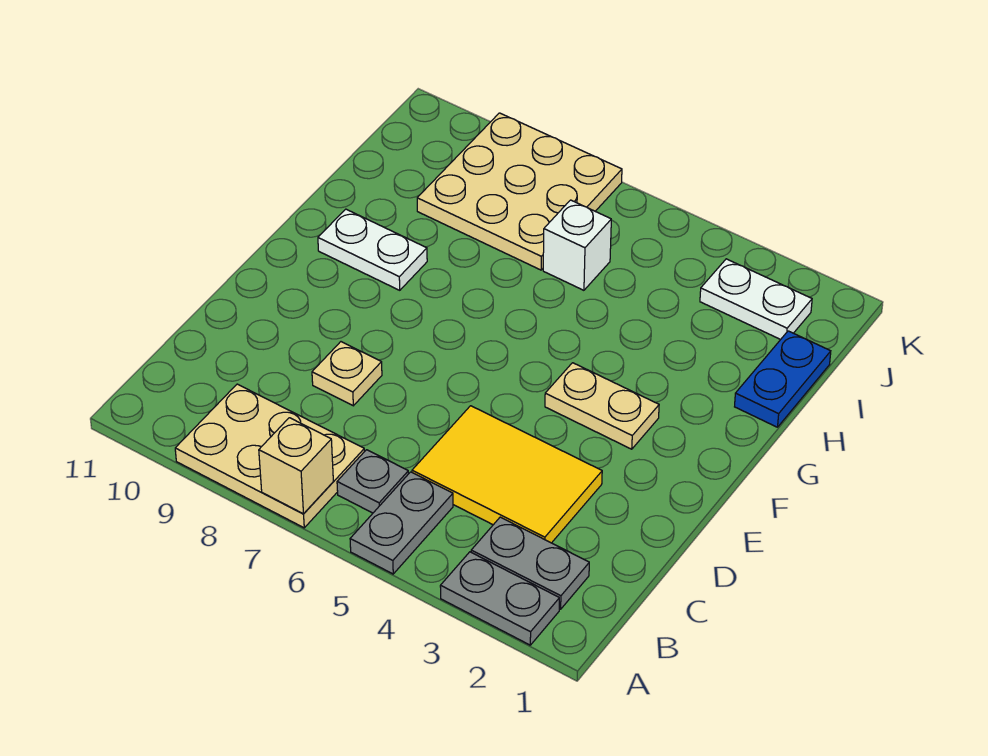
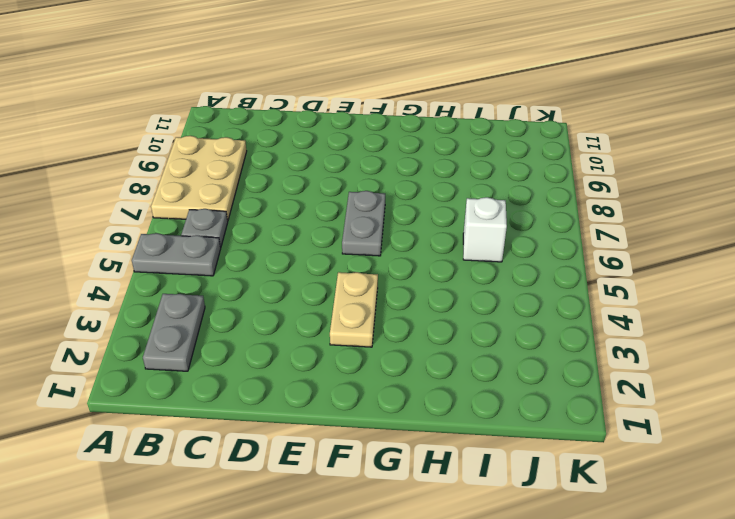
grey 1x2 plate [342,191,385,256] -> grey 1x2 plate moved to [440,552,559,645]
none -> yellow 2x3 tile [412,406,602,543]
none -> tan 1x1 plate [312,342,382,406]
none -> white 1x2 plate [318,209,427,290]

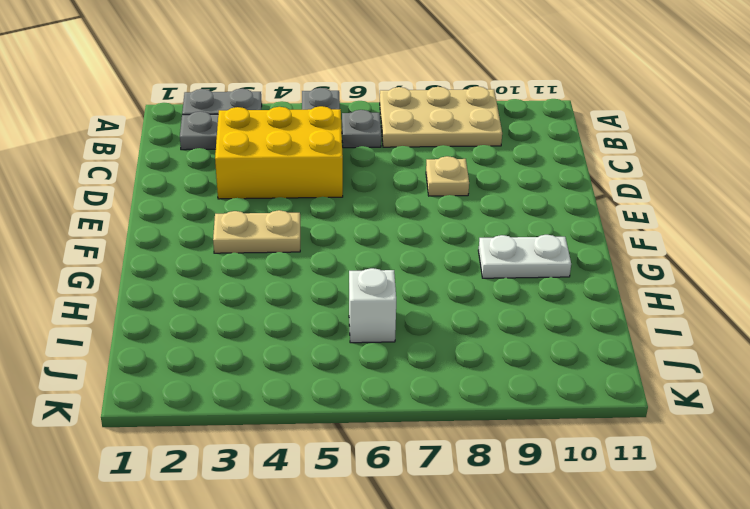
yellow 2x3 brick [215,106,343,199] -> yellow 2x3 tile [412,406,602,543]
none -> blue 1x2 plate [735,331,831,427]
none -> tan 3x3 plate [417,113,622,270]
none -> white 1x2 plate [700,259,812,340]

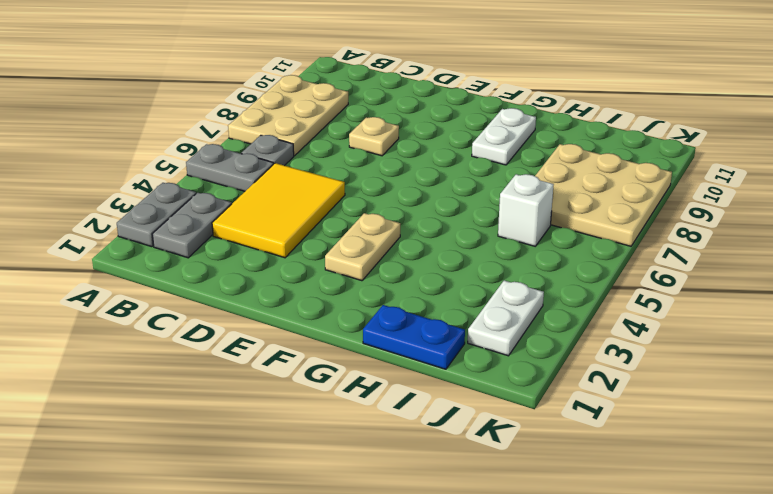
none -> tan 1x1 brick [259,418,333,514]

